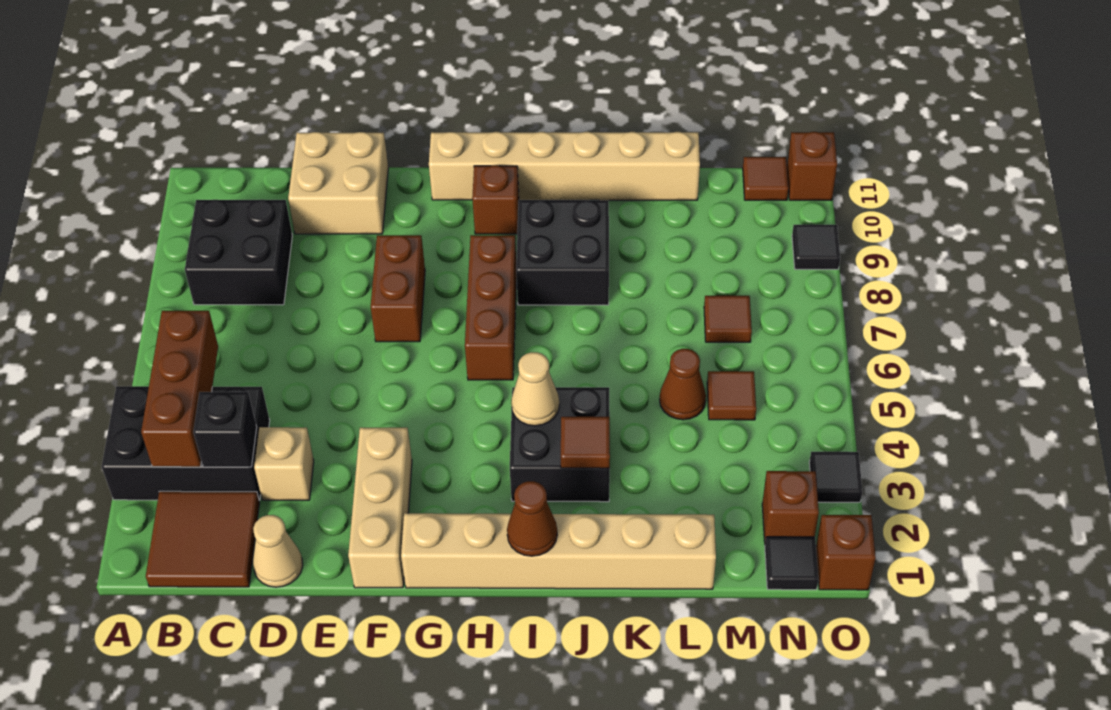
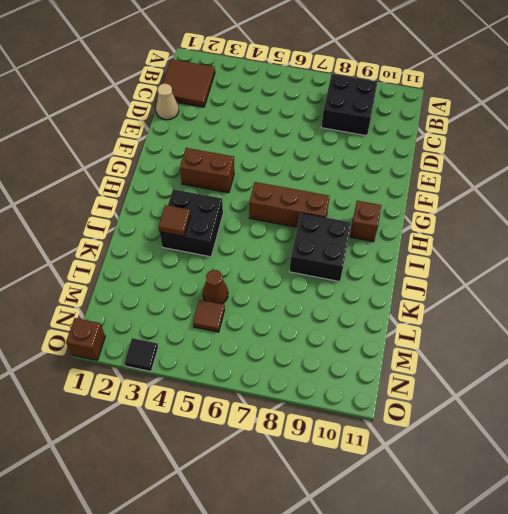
brown 1x2 brick [180,148,234,193] -> brown 1x2 brick moved to [371,235,425,342]
none -> black 2x3 brick [102,386,270,500]
none -> tan 1x1 brick [254,427,314,500]
none -> tan 2x2 brick [288,132,388,234]

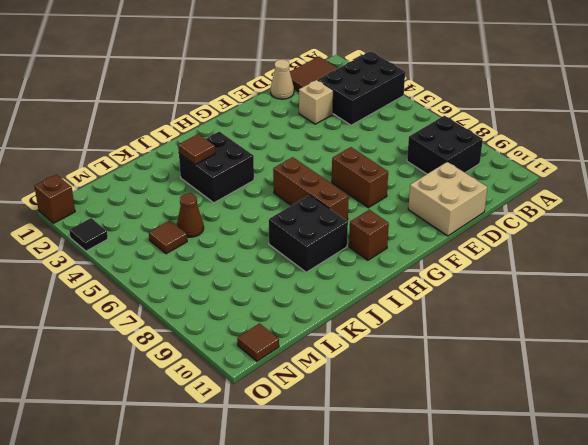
none -> tan 1x3 brick [348,428,412,588]
none -> tan 1x6 brick [401,513,716,589]
none -> tan 1x6 brick [429,132,700,200]

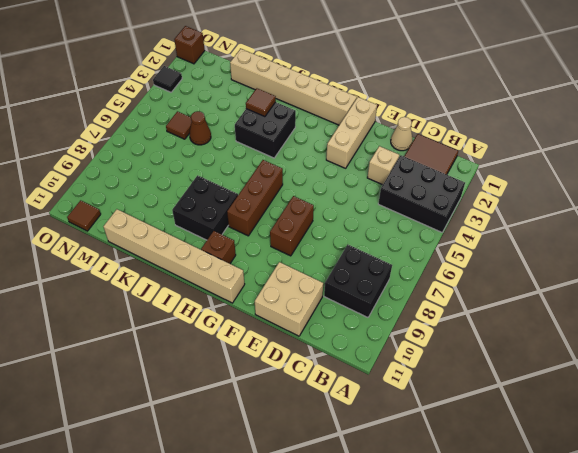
none -> brown 1x1 tile [704,296,752,342]
none -> black 1x1 tile [765,537,818,590]
none -> brown 1x1 brick [762,471,819,542]

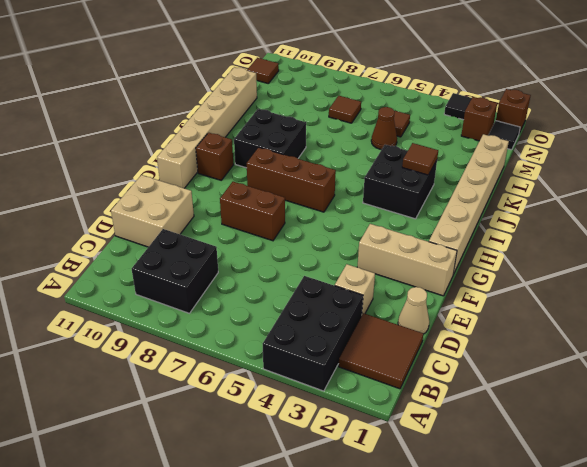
none -> black 1x1 tile [792,225,840,269]
none -> brown 1x1 brick [787,132,837,200]
none -> brown 1x3 brick [141,311,218,467]

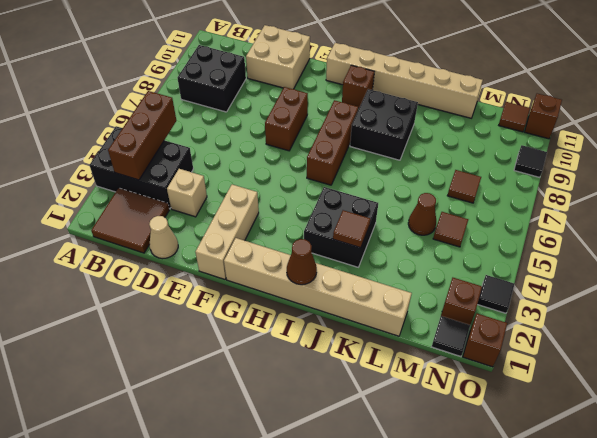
none -> black 1x1 brick [193,392,257,467]
none -> tan 1x1 cone [511,352,559,426]

